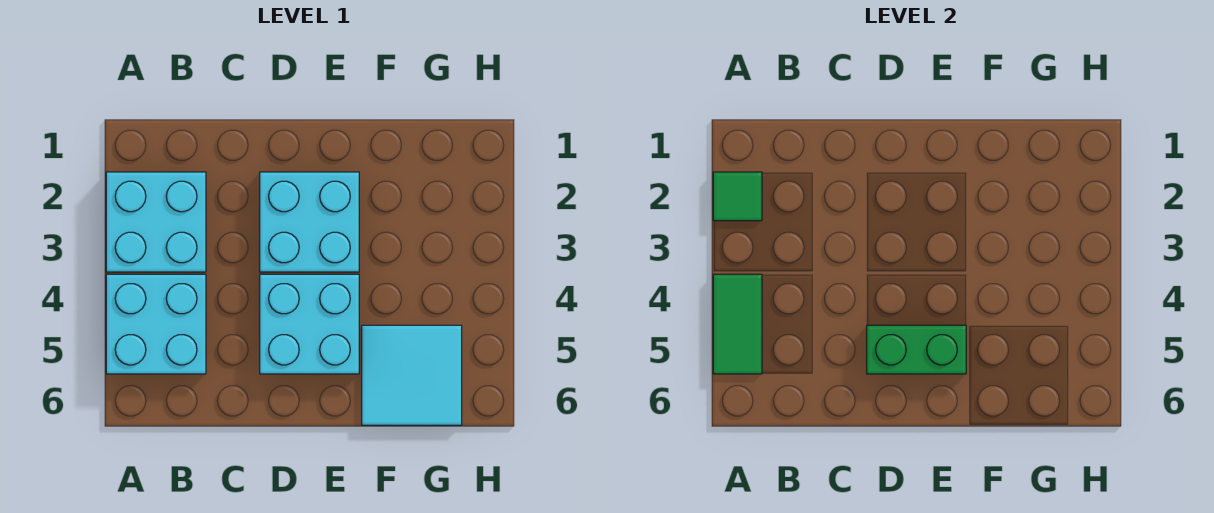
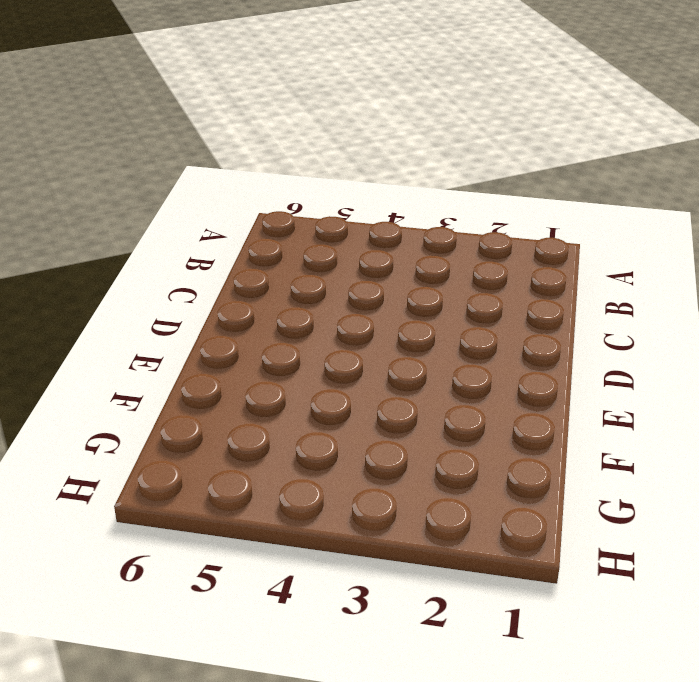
none -> cyan 2x2 brick [106,172,206,272]
none -> cyan 2x2 brick [106,274,206,374]

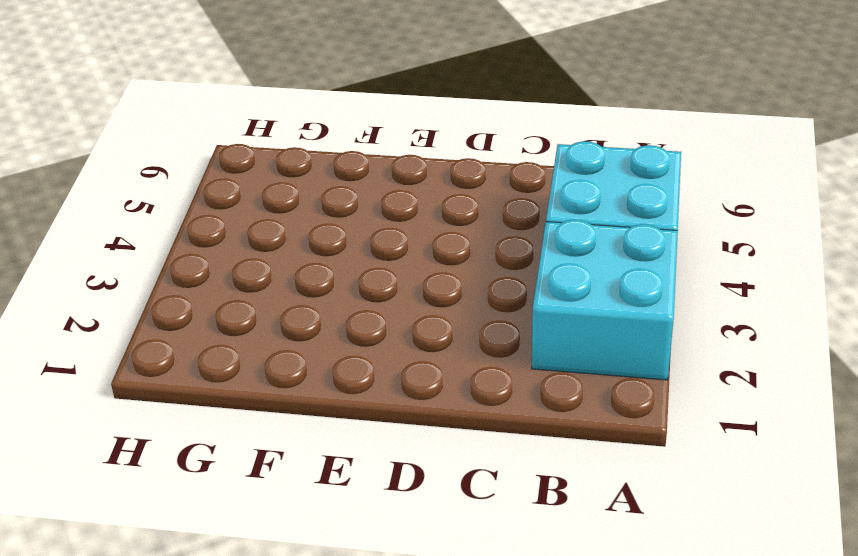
none -> cyan 2x2 brick [260,172,359,272]
none -> cyan 2x2 brick [260,274,359,374]

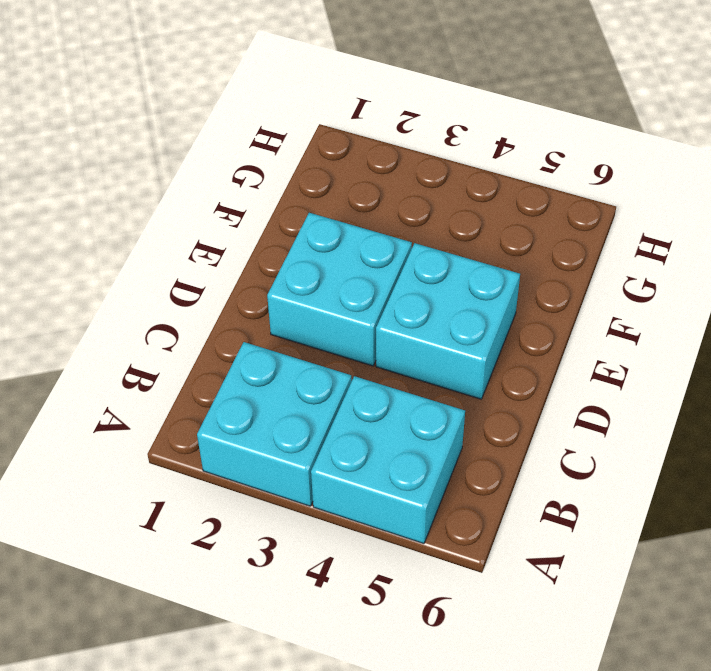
none -> cyan 2x2 tile [362,325,462,425]
none -> green 1x1 tile [713,172,762,221]

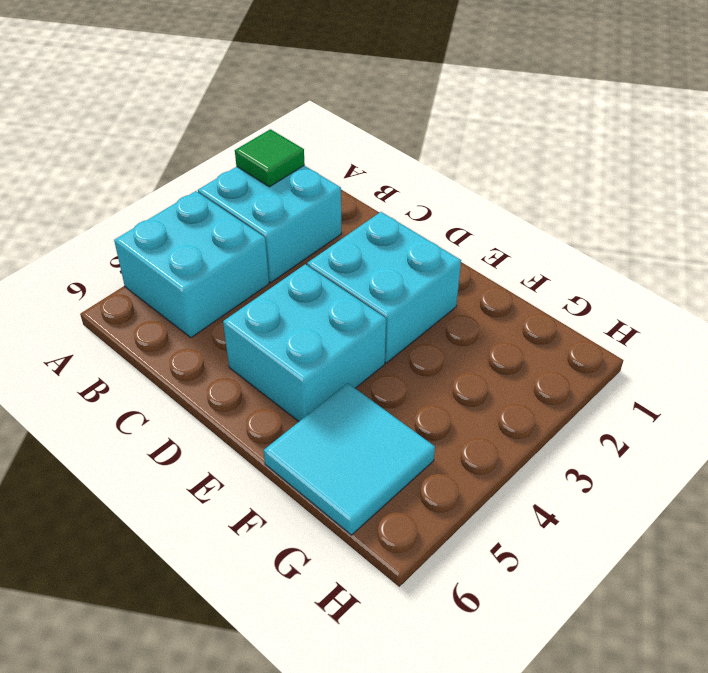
none -> green 1x2 tile [713,274,762,374]
none -> green 1x2 brick [867,325,966,374]

